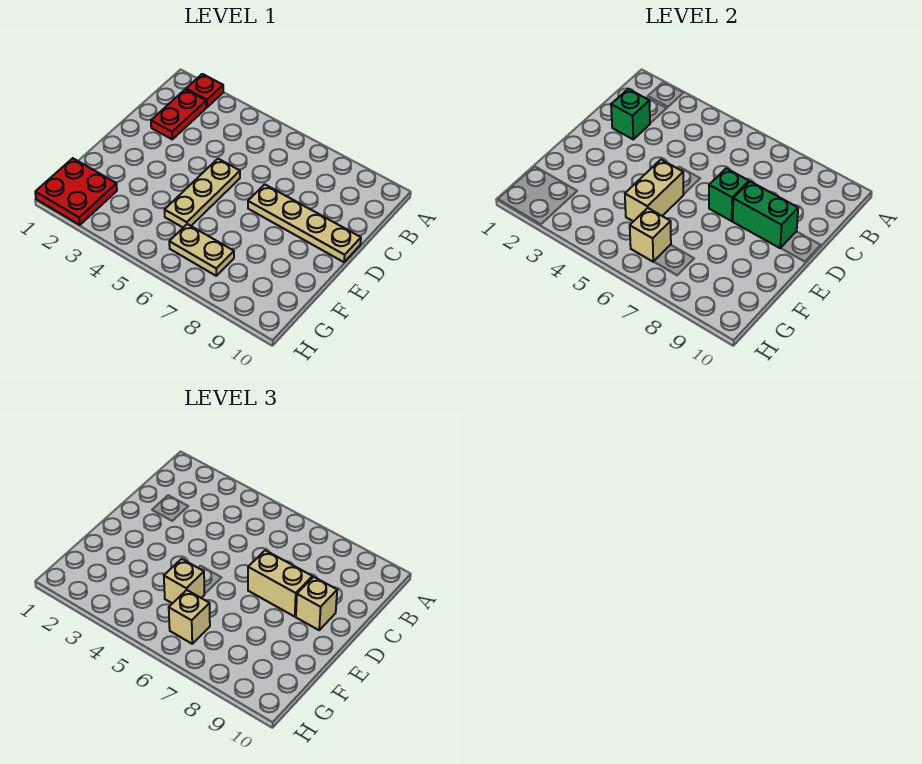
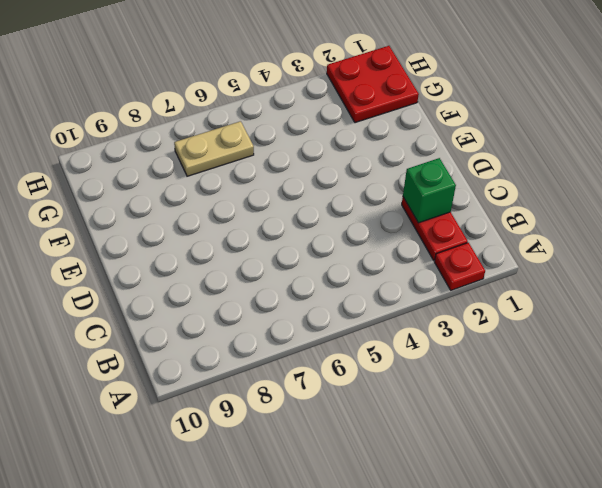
none -> tan 1x3 plate [165,159,240,227]
none -> tan 1x4 plate [248,184,361,262]
none -> green 1x1 brick [709,168,749,221]

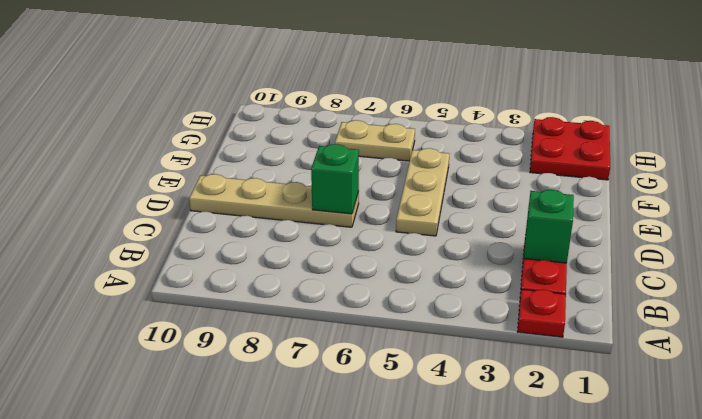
none -> green 1x2 brick [733,181,798,248]
none -> tan 1x2 brick [625,160,683,221]
none -> tan 1x1 brick [630,208,671,262]

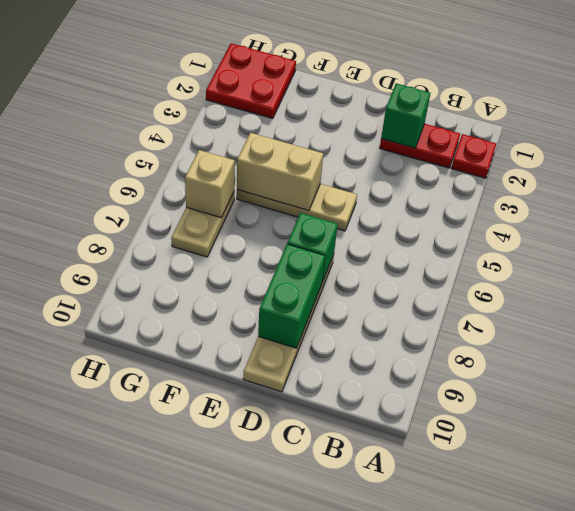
none -> tan 1x2 brick [248,550,312,616]
none -> tan 1x1 brick [296,577,337,630]
none -> tan 1x1 brick [164,559,204,603]

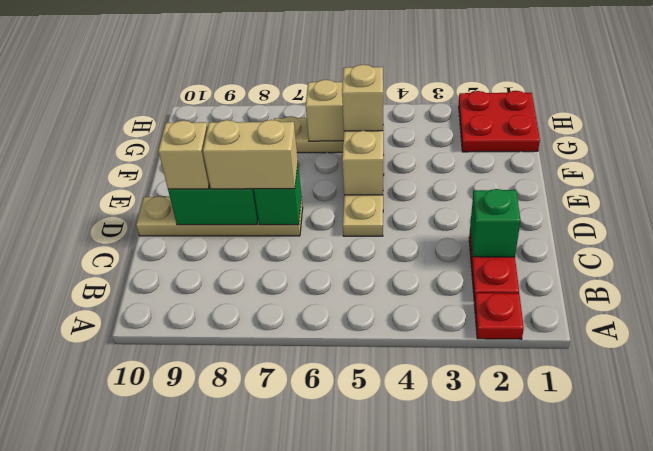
none -> tan 1x1 brick [169,590,210,644]

